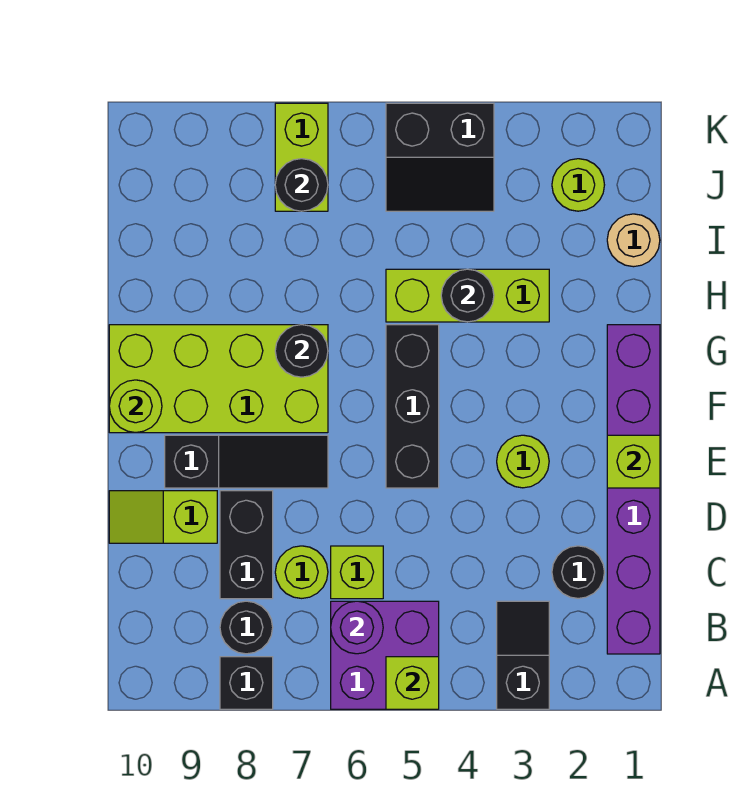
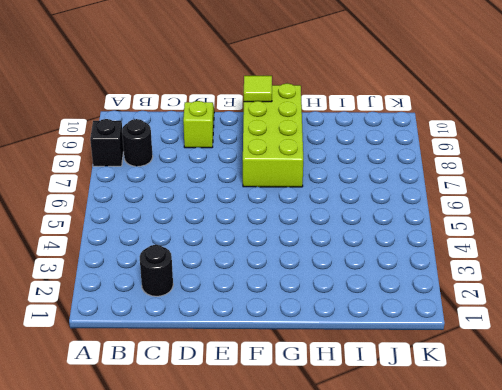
lime 1x1 tile [244,76,272,102] -> lime 1x1 round brick [109,380,162,433]
none -> black 1x2 slope [497,601,549,709]
none -> purple 2x2 brick [331,601,439,709]
none -> purple 1x6 brick [607,325,660,654]

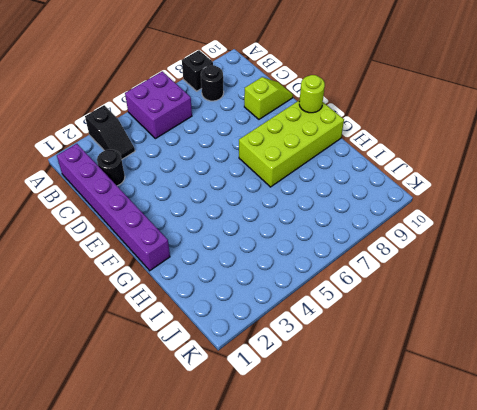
none -> lime 1x1 brick [331,546,383,599]
none -> lime 1x1 round brick [275,546,328,598]
none -> black 1x2 brick [220,491,273,599]

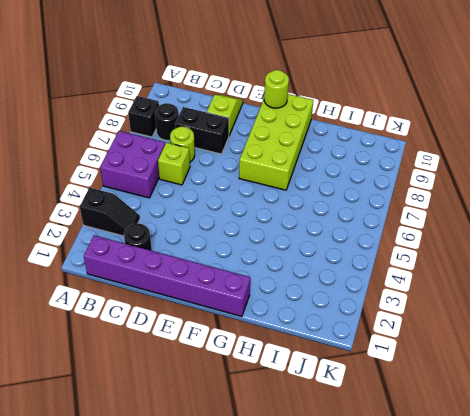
none -> lime 1x1 round brick [497,435,549,488]
none -> black 1x3 brick [386,325,439,488]
none -> black 1x3 slope [165,435,328,488]

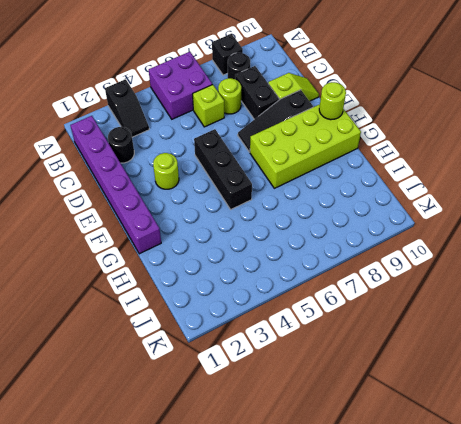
none -> lime 1x3 brick [386,269,549,322]
none -> tan 1x1 round brick [607,214,660,267]
none -> lime 1x1 round brick [552,159,604,211]

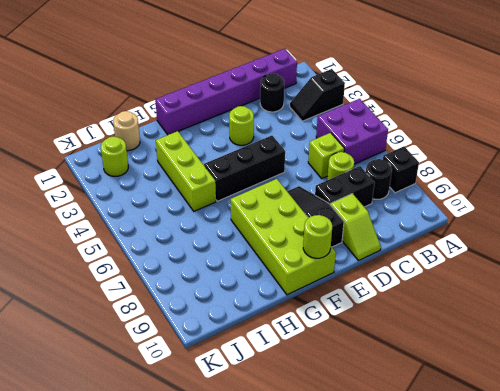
none -> black 2x2 slope [386,103,494,211]
none -> lime 1x2 brick [275,103,328,211]
none -> lime 1x1 brick [386,657,439,709]

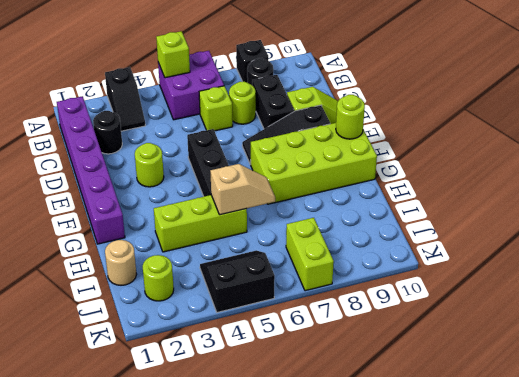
tan 1x2 slope [210,164,275,215] -> none
none -> purple 1x1 round brick [331,601,383,654]
none -> lime 1x1 brick [607,435,660,488]
none -> black 1x1 round brick [275,325,328,377]

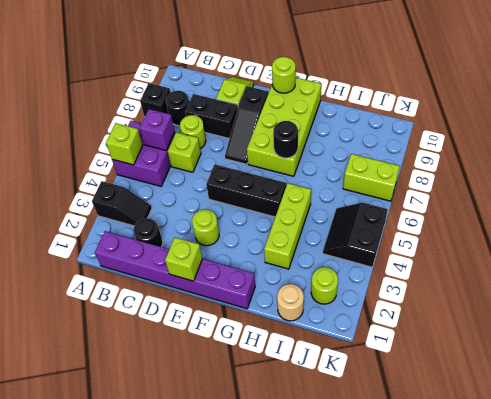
purple 1x1 brick [140,109,175,150] -> purple 1x1 round brick [331,601,383,654]
none -> black 1x1 round brick [441,269,494,322]
none -> black 1x1 round brick [275,159,328,211]

